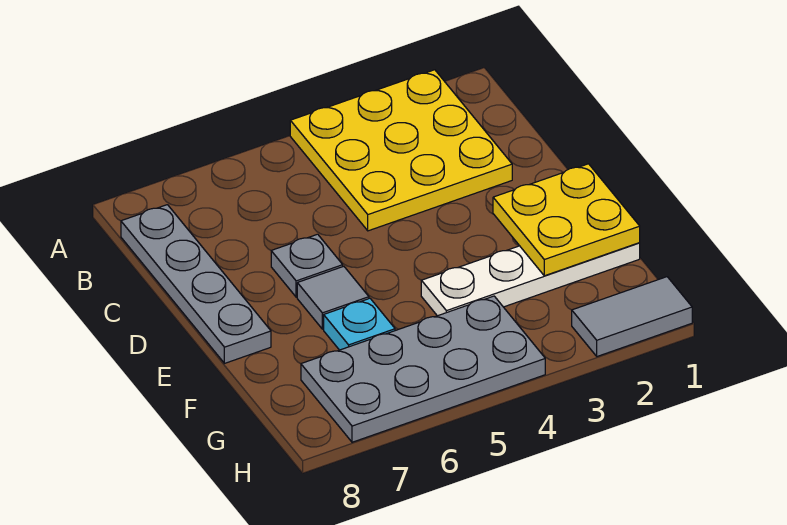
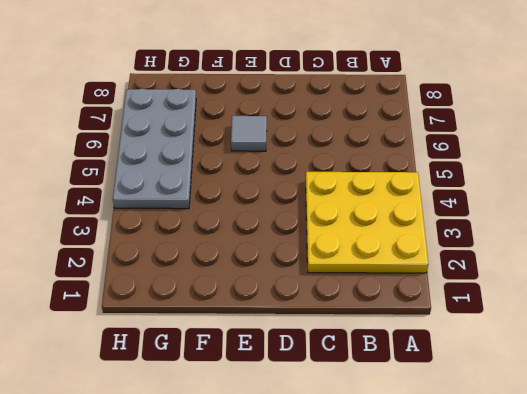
none -> grey 1x4 plate [121,205,271,363]
none -> grey 1x1 plate [271,234,343,297]

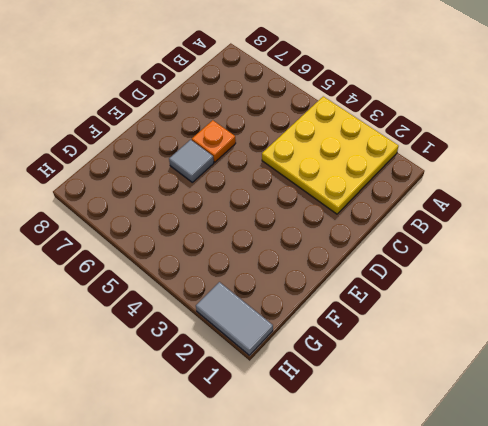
orange 1x1 plate [192,120,236,162] -> grey 1x1 plate [271,234,343,297]
none -> grey 1x4 plate [121,205,271,363]
none -> white 1x4 plate [421,243,640,316]

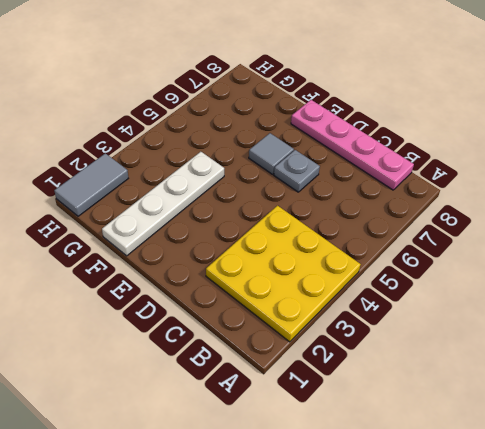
pink 1x4 plate [291,100,414,190] -> grey 1x4 plate [121,205,271,363]
none -> cyan 1x1 plate [324,298,395,350]
none -> grey 2x4 plate [301,296,545,442]

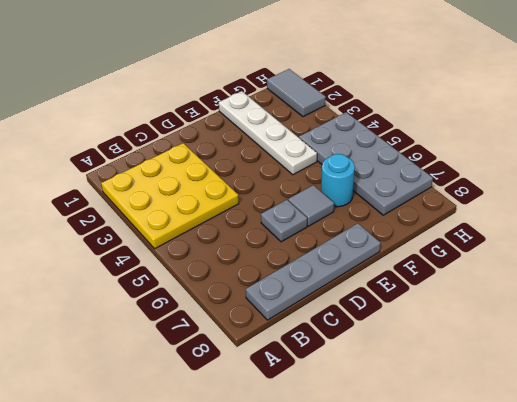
cyan 1x1 round brick [321,154,355,207] -> cyan 1x1 plate [324,298,395,350]
none -> yellow 2x2 plate [493,164,640,276]

